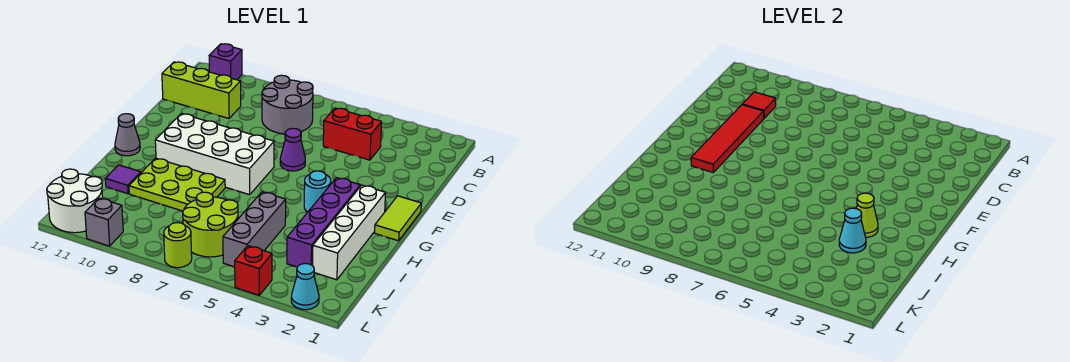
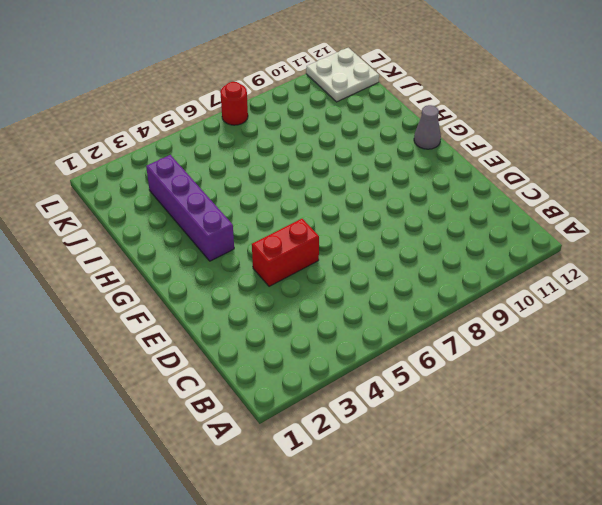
red 1x2 brick [252,219,319,286] -> red 1x2 brick moved to [323,108,382,160]
white 2x2 plate [306,48,379,102] -> white 2x2 round brick [47,169,103,233]
red 1x1 round brick [220,82,248,125] -> lime 1x1 round brick [164,223,192,268]
none -> purple 1x1 brick [209,44,242,80]
none -> grey 2x2 round brick [262,75,313,134]
none -> lime 1x3 brick [162,62,241,118]

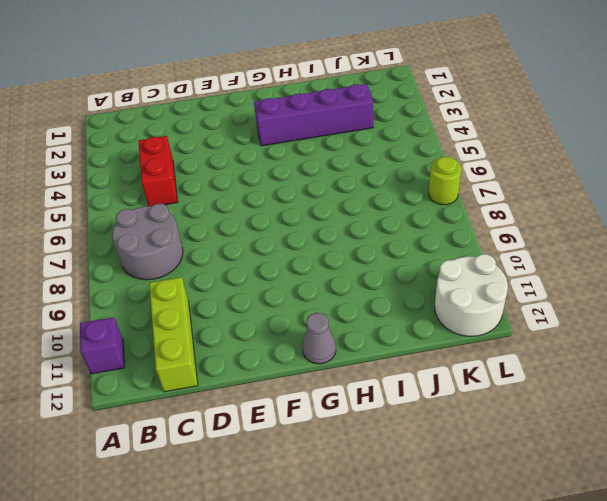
none -> purple 1x1 cone [280,128,305,171]
none -> lime 1x2 tile [375,196,421,241]
none -> white 2x4 brick [155,114,274,195]

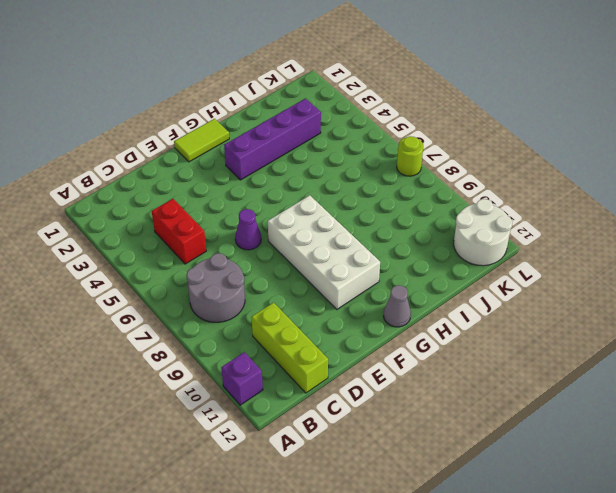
none -> white 1x4 brick [313,185,386,280]
none -> cyan 1x1 round brick [304,171,331,212]
none -> lime 2x3 plate [129,158,225,211]

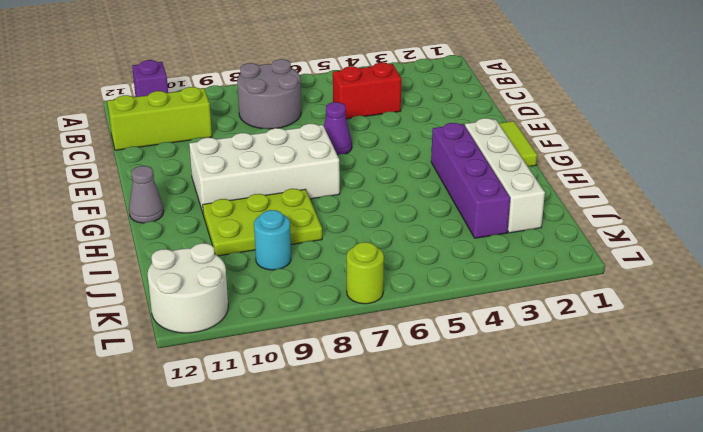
cyan 1x1 round brick [254,210,291,270] -> cyan 1x1 round brick moved to [304,171,331,212]
none -> grey 1x3 brick [223,192,286,267]
none -> purple 1x1 tile [105,165,141,194]
none -> lime 2x2 round brick [183,192,238,257]

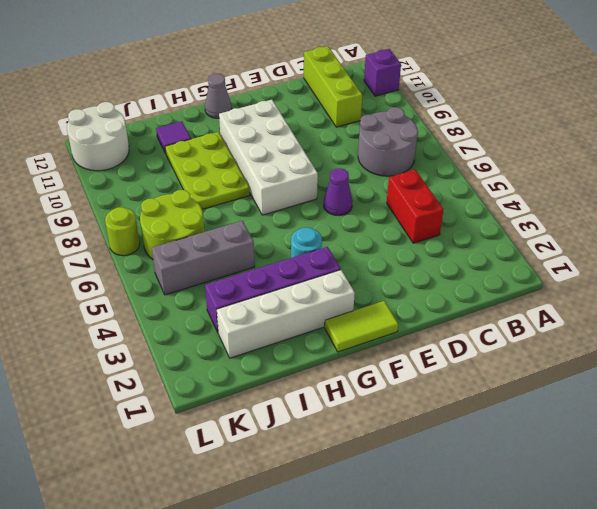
none -> cyan 1x1 cone [291,263,319,310]
none -> red 1x1 brick [235,246,272,295]
none -> grey 1x1 brick [85,198,123,246]

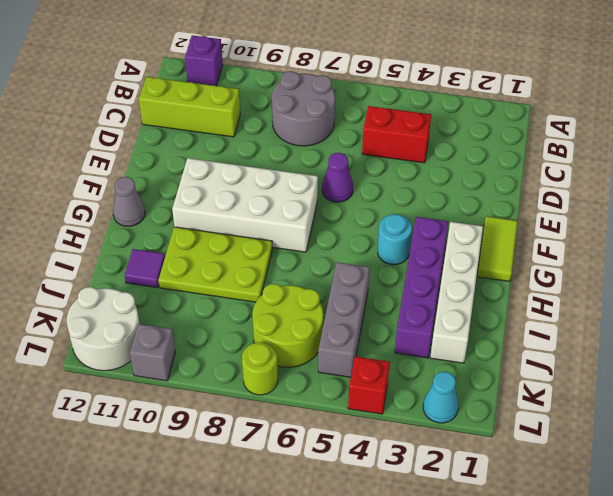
none -> red 1x1 tile [742,92,776,118]
none -> red 1x4 tile [691,105,764,173]
none -> lime 1x1 cone [856,193,878,237]

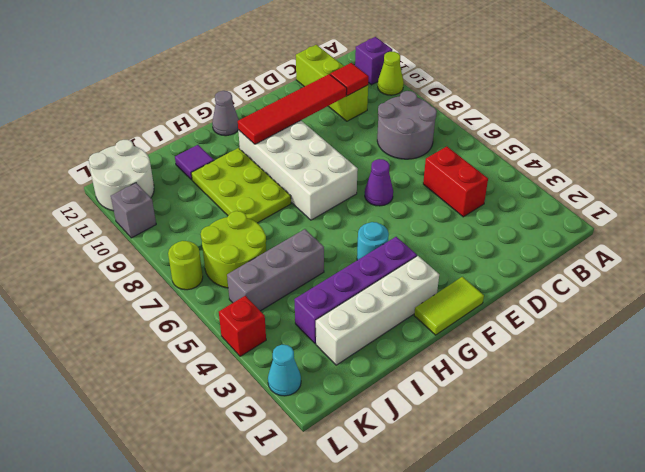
lime 1x1 cone [378,52,404,95] -> lime 1x1 cone moved to [856,193,878,237]
none -> cyan 1x1 cone [839,208,866,253]

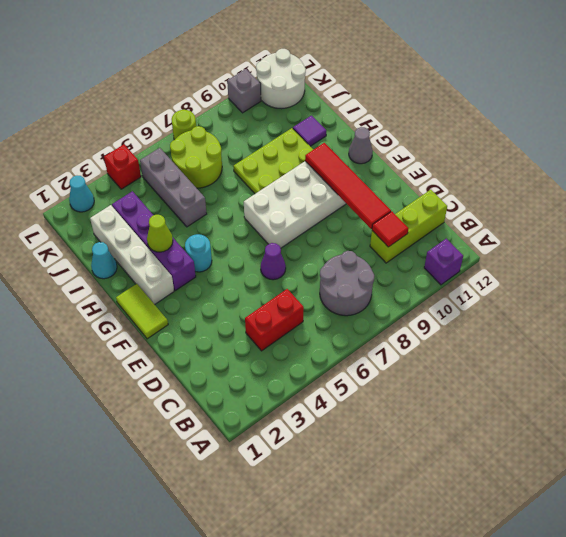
cyan 1x1 cone [91,242,117,279] -> cyan 1x1 cone moved to [839,208,866,253]

